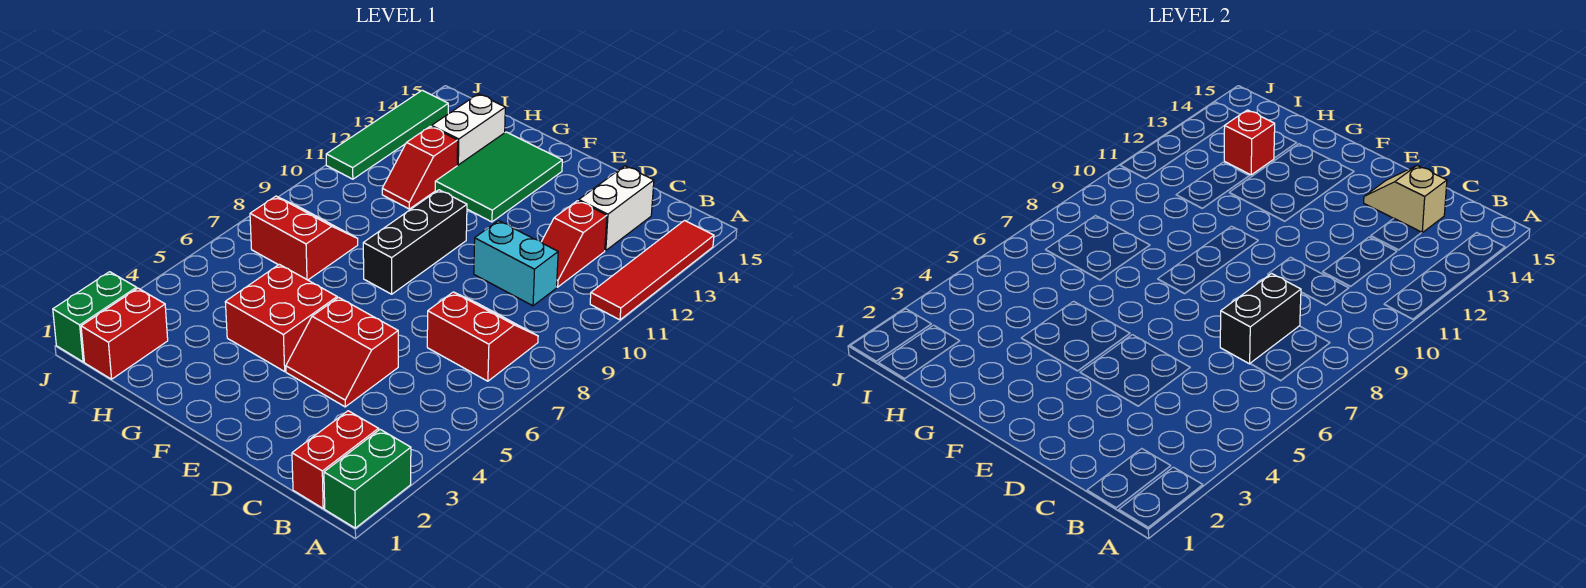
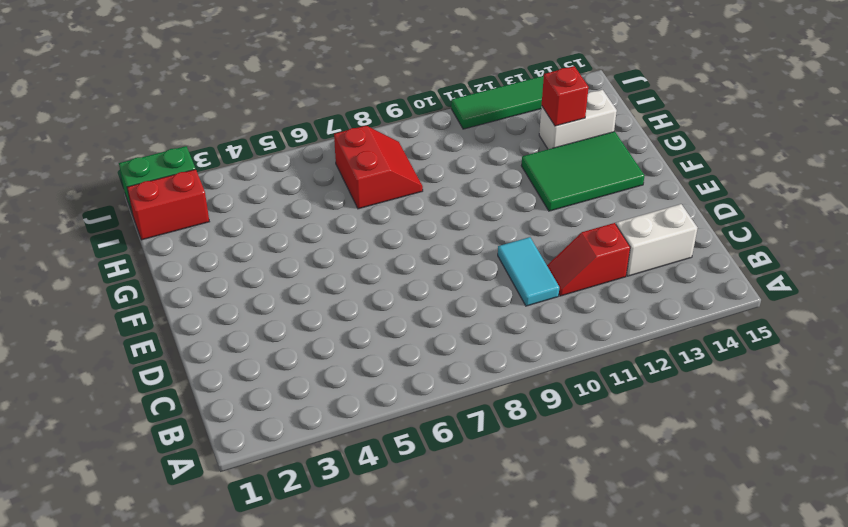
cyan 1x2 tile [498,237,559,306] -> cyan 1x2 brick [474,221,558,306]
none -> green 1x2 brick [324,430,411,528]
none -> red 1x4 tile [590,221,714,320]
none -> red 1x2 brick [292,411,379,508]

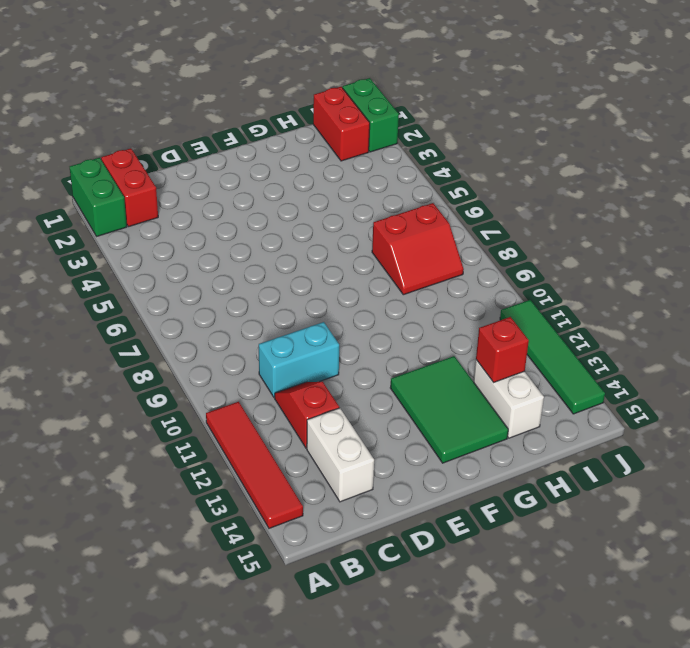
none -> red 2x2 slope [427,292,538,381]
none -> red 2x2 slope [286,297,398,407]
none -> red 2x2 brick [225,264,337,371]

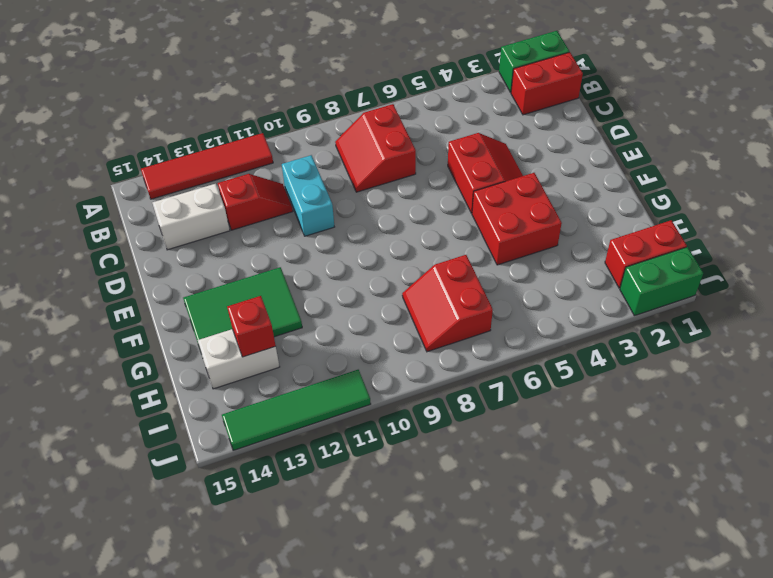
none -> black 1x3 brick [363,190,467,294]
none -> red 1x2 slope [382,126,458,209]
none -> black 1x2 brick [1220,274,1301,364]

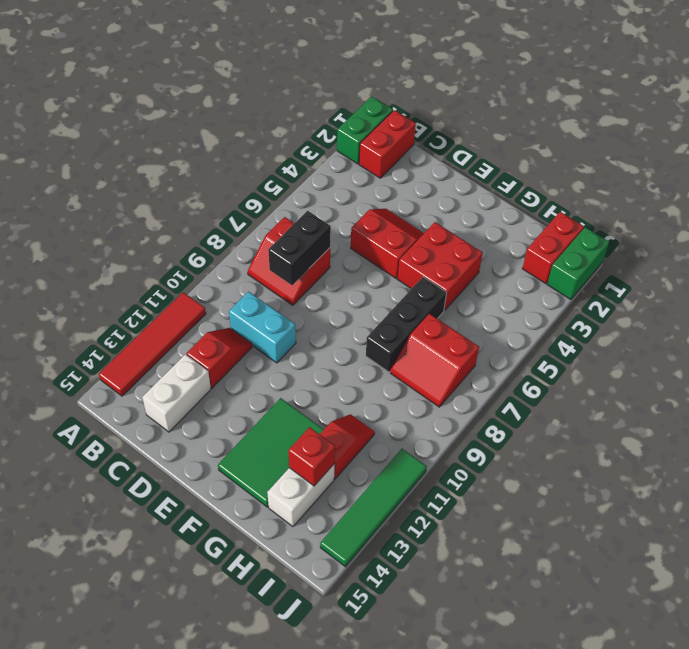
black 1x3 brick [366,277,447,372] -> black 1x3 brick moved to [363,190,467,294]
none -> tan 1x2 slope [1364,166,1447,233]

